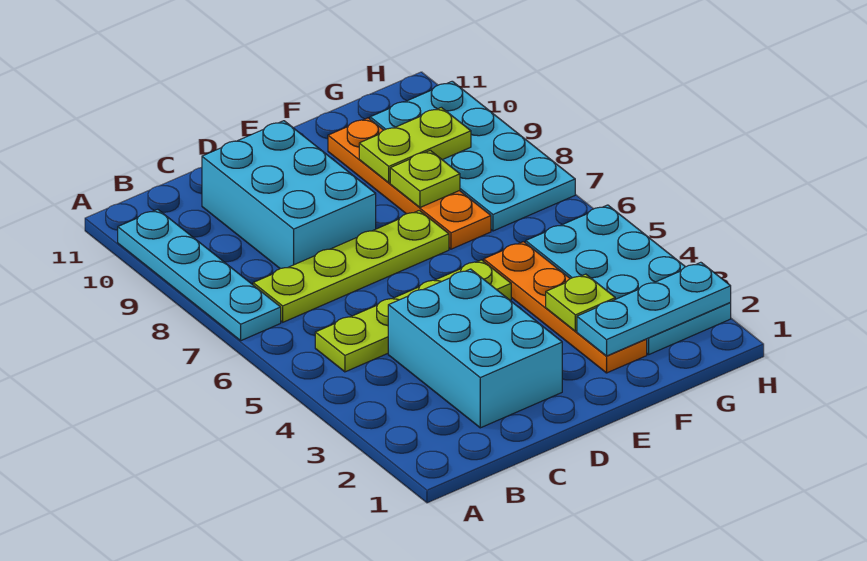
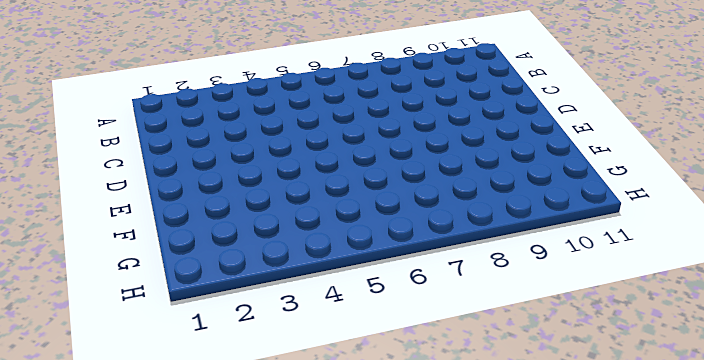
none -> cyan 1x4 plate [118,209,281,341]
none -> lime 1x4 plate [315,260,511,372]
none -> lime 1x4 plate [253,210,449,322]

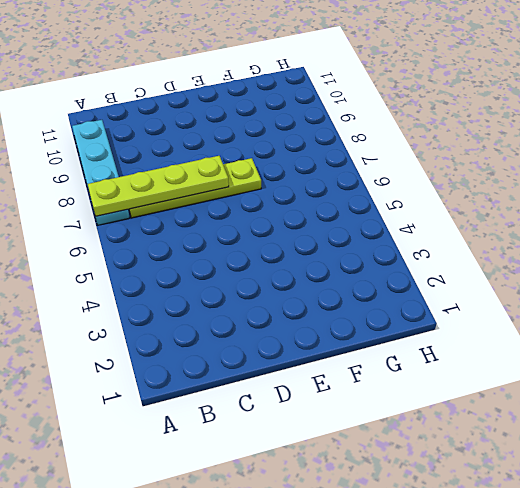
lime 1x4 plate [88,156,229,216] -> lime 1x4 plate moved to [315,260,511,372]
none -> cyan 2x3 brick [388,269,562,428]
none -> cyan 2x3 brick [202,121,376,269]
none -> orange 1x4 plate [484,242,647,373]

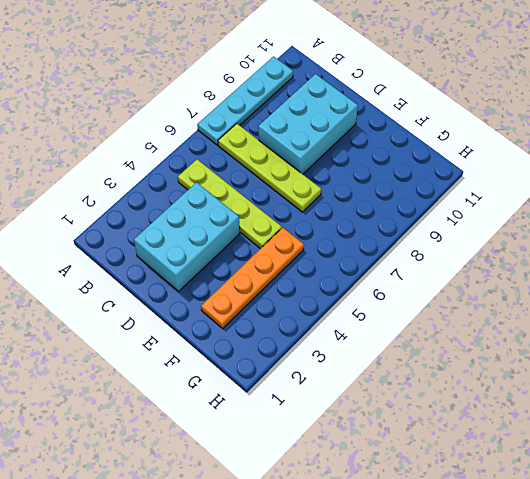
none -> orange 1x4 plate [328,118,491,249]
none -> cyan 2x4 plate [526,205,731,355]
none -> cyan 2x4 plate [370,81,575,231]

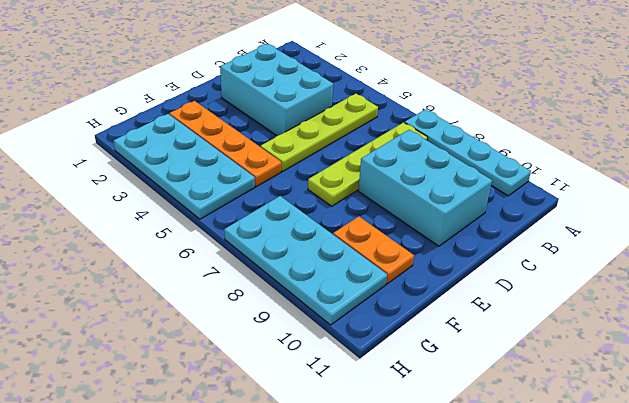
orange 1x2 plate [333,216,414,284] -> orange 1x4 plate [328,118,491,249]
none -> cyan 1x3 plate [577,262,731,356]
none -> lime 1x1 plate [546,274,615,331]
none -> lime 1x1 plate [390,150,460,207]

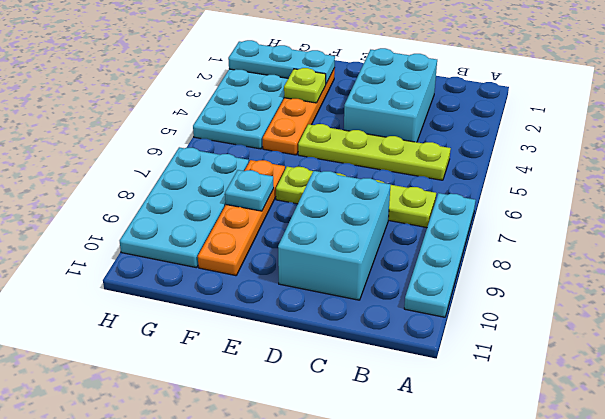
cyan 1x1 plate [225,170,274,211] -> lime 1x1 plate [390,150,460,207]
none -> lime 1x2 plate [359,107,471,183]

